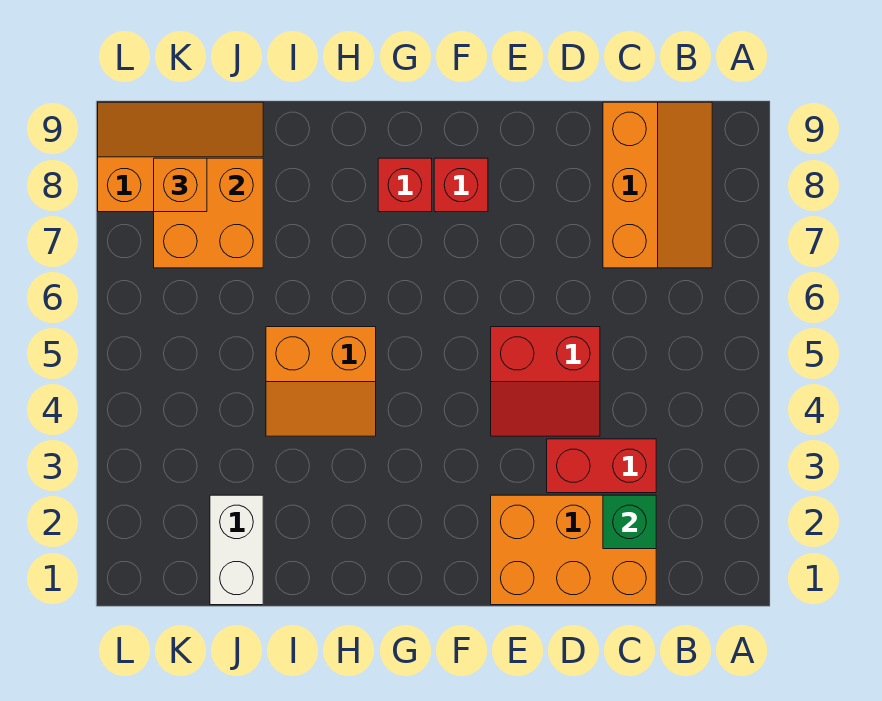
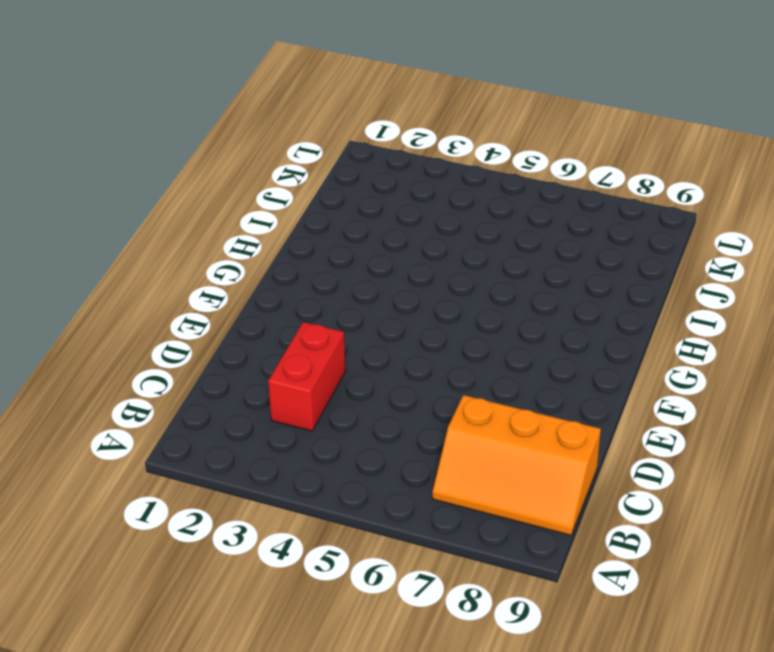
none -> orange 2x3 brick [491,495,656,605]
none -> red 2x2 slope [491,327,600,436]
none -> red 1x1 brick [434,158,488,212]

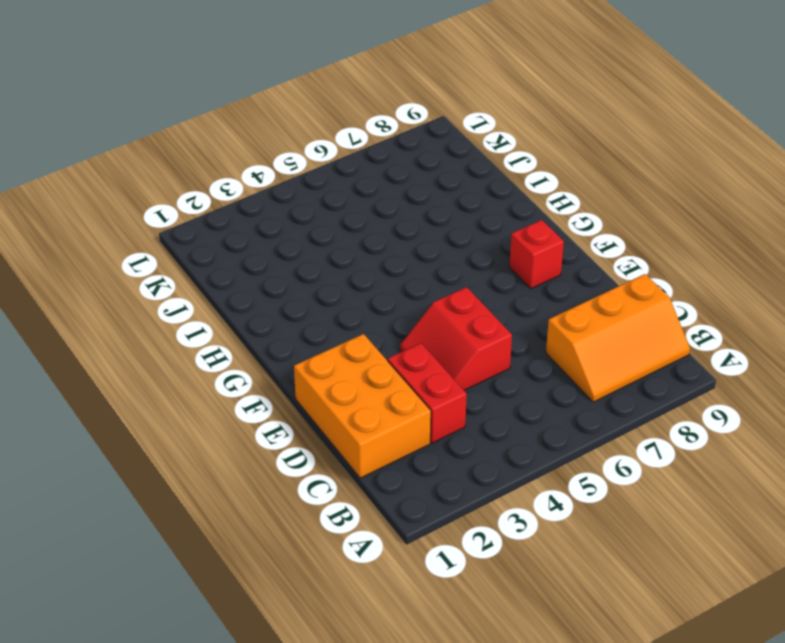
none -> red 1x1 brick [378,158,432,212]
none -> orange 2x2 slope [266,327,376,436]
none -> white 1x2 brick [210,495,263,605]

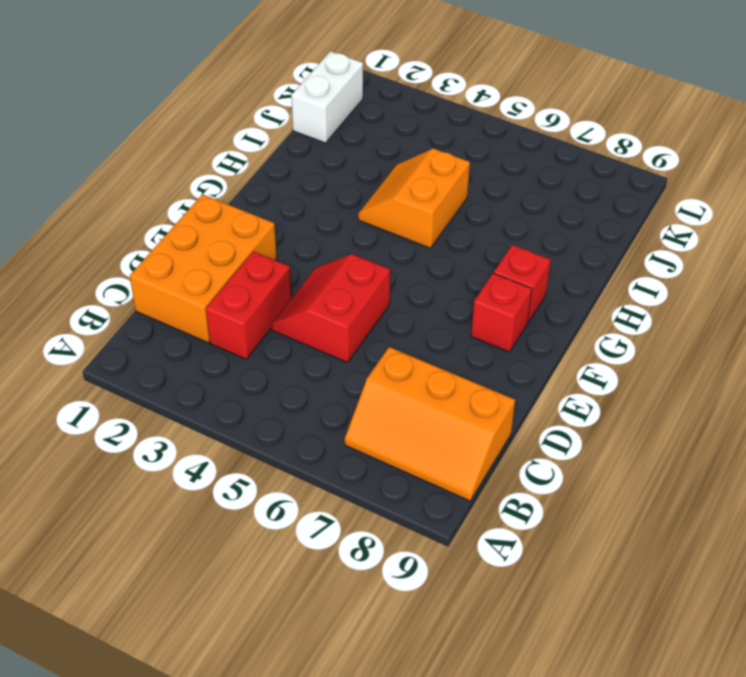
white 1x2 brick [291,51,363,143] -> white 1x2 brick turned to [210,495,263,605]
none -> orange 2x3 slope [98,102,263,212]
none -> green 1x1 brick [603,495,656,549]
none -> orange 2x2 brick [154,158,263,268]

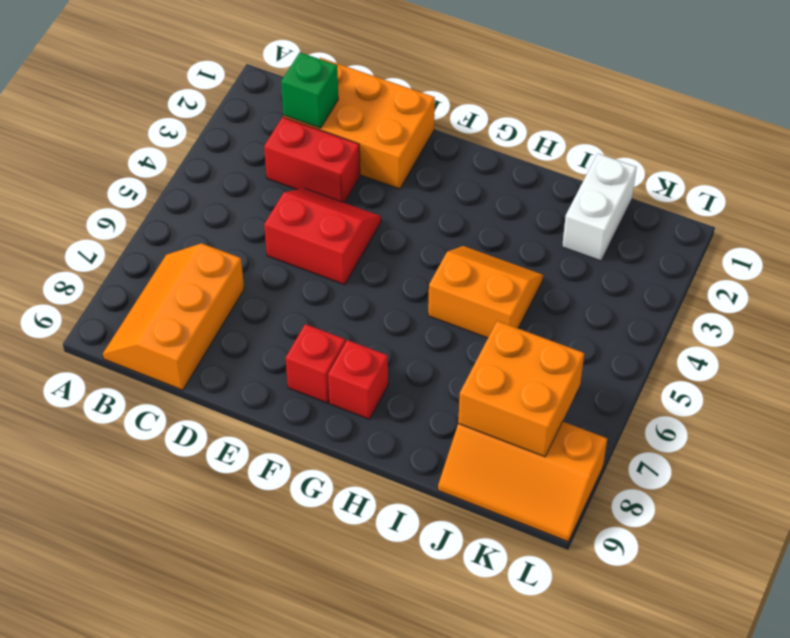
none -> orange 1x1 brick [154,158,207,212]

